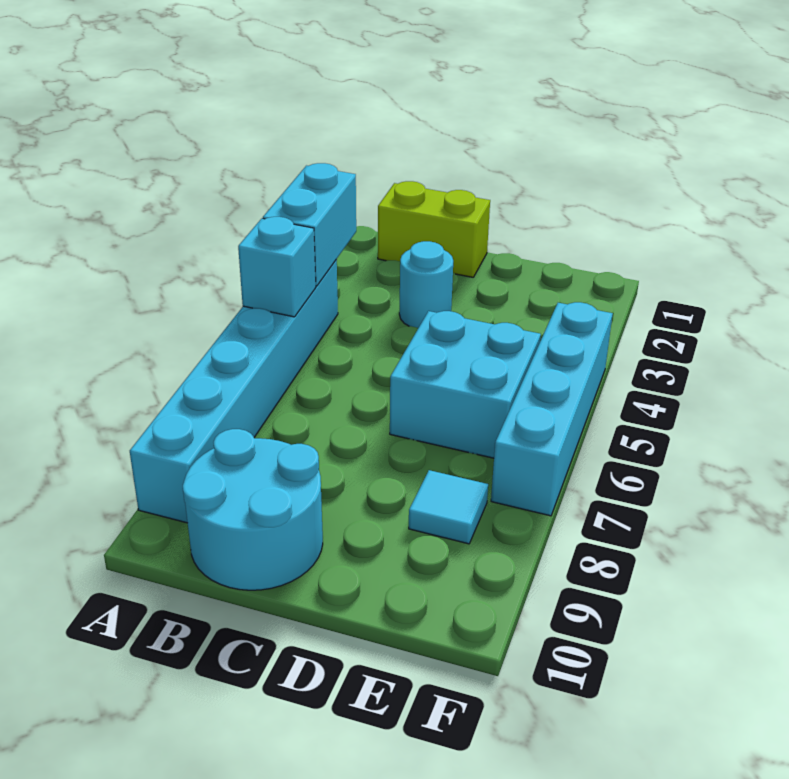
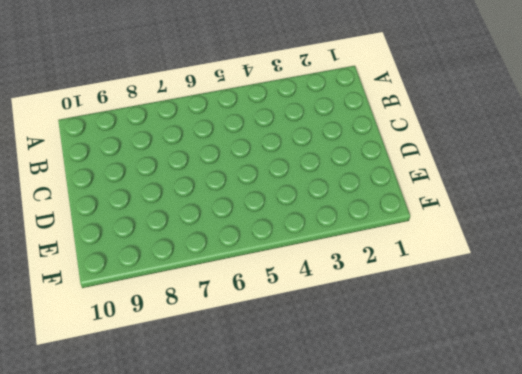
none -> cyan 1x6 brick [130,260,338,523]
none -> lime 1x2 brick [378,181,490,277]

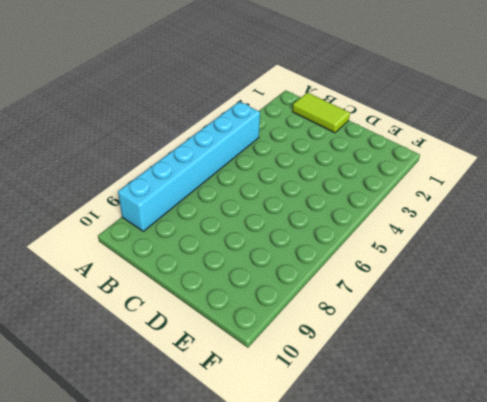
lime 1x2 tile [292,92,350,133] -> lime 1x2 brick [378,181,490,277]
none -> cyan 2x2 round brick [183,429,323,590]
none -> cyan 1x1 round brick [399,241,453,328]

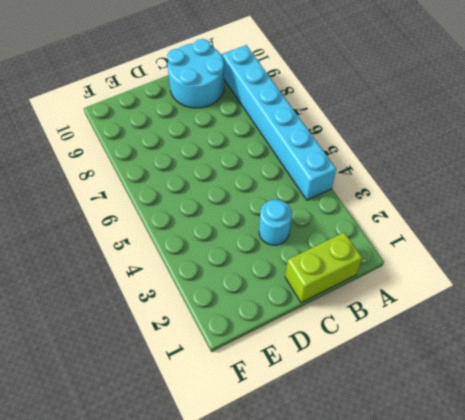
none -> cyan 2x2 brick [390,311,541,458]
none -> cyan 1x1 tile [409,470,488,544]

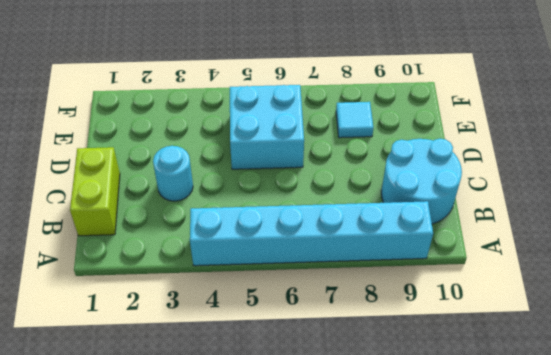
none -> cyan 1x4 brick [491,302,613,516]
none -> cyan 1x2 brick [263,163,356,286]

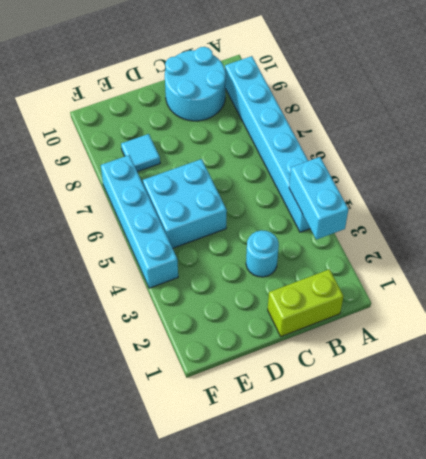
none -> cyan 1x1 brick [238,217,316,317]

